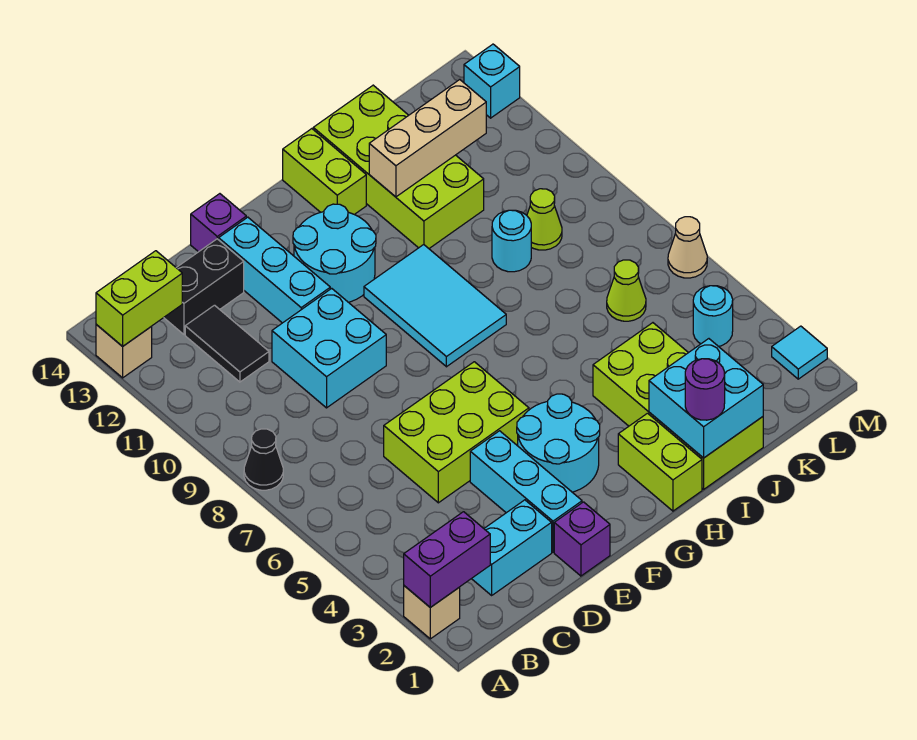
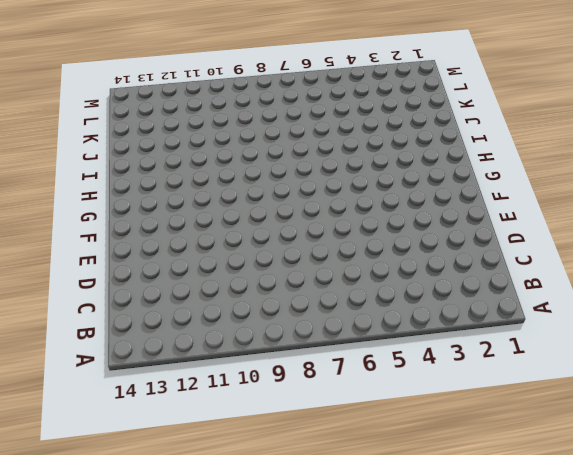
none -> tan 1x1 brick [404,586,460,639]
none -> black 1x1 cone [244,429,283,490]
none -> tan 1x1 brick [96,325,152,378]
none -> cyan 1x2 brick [472,500,552,595]

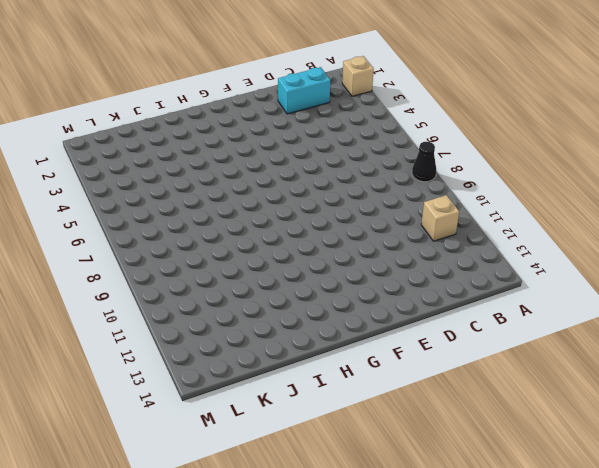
tan 1x1 brick [421,195,459,241] -> tan 1x1 brick moved to [96,325,152,378]
none -> black 1x2 tile [185,305,269,382]
none -> black 1x2 brick [164,239,244,334]
none -> lime 2x3 brick [384,362,529,503]
none -> cyan 2x2 brick [272,288,386,408]

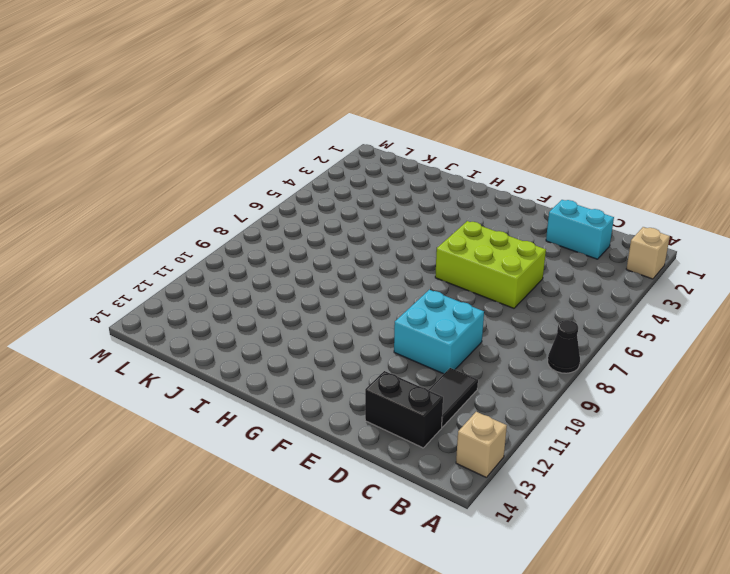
none -> purple 1x1 brick [554,502,610,576]
none -> cyan 1x3 brick [470,431,582,552]
none -> cyan 1x3 brick [219,217,330,323]
none -> purple 1x1 brick [191,194,246,252]

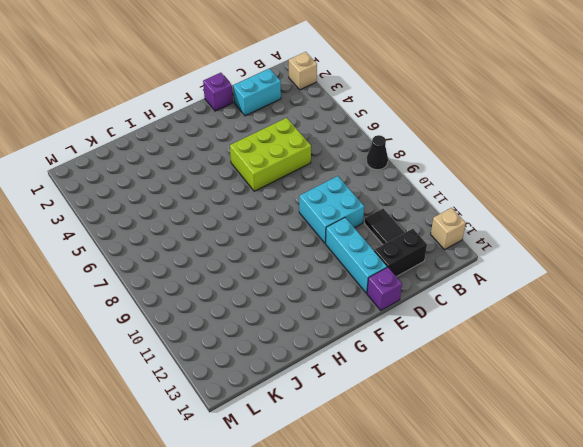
none -> cyan 1x3 brick [470,431,582,552]
none -> cyan 2x2 round brick [517,394,600,492]
none -> cyan 2x2 round brick [293,204,376,302]
none -> cyan 2x3 tile [364,245,506,367]

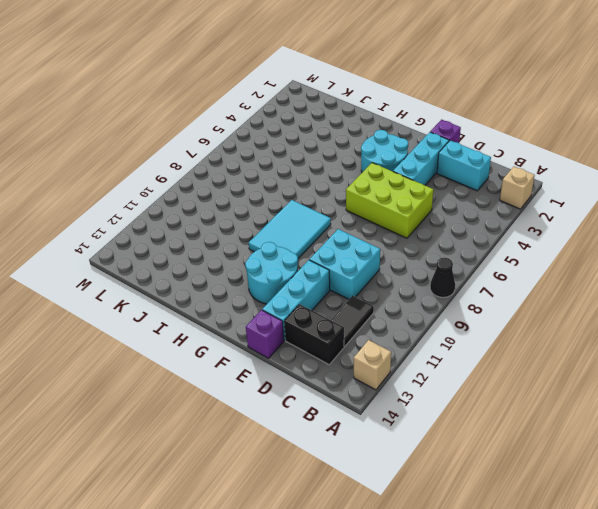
none -> lime 1x2 brick [618,413,702,511]
none -> lime 1x2 brick [283,129,366,214]
none -> lime 2x4 brick [593,323,763,489]
none -> lime 2x4 brick [313,85,484,248]

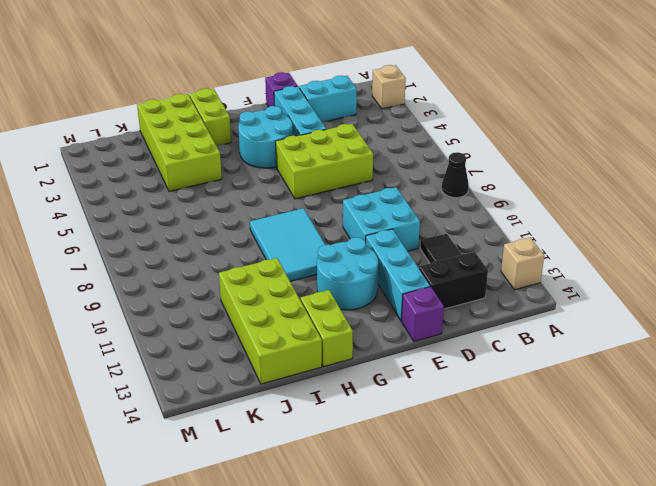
none -> cyan 1x1 round brick [492,210,531,272]
none -> lime 1x1 cone [607,260,646,321]
none -> lime 1x1 cone [527,189,562,250]
none -> cyan 1x1 round brick [693,286,733,346]

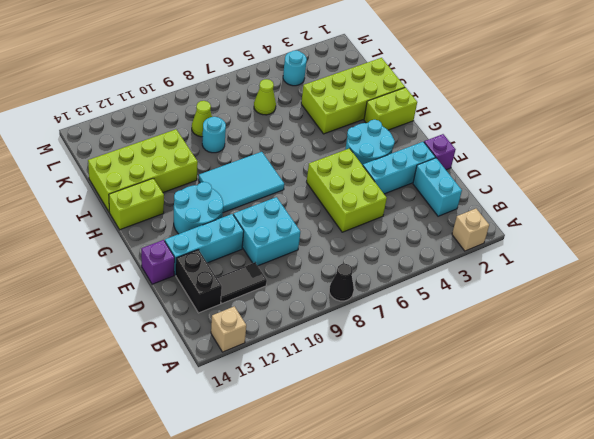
none -> cyan 1x1 tile [772,326,827,379]
none -> tan 1x1 cone [668,217,707,278]
none -> cyan 1x1 brick [464,44,520,118]
none -> purple 1x2 brick [404,512,490,607]

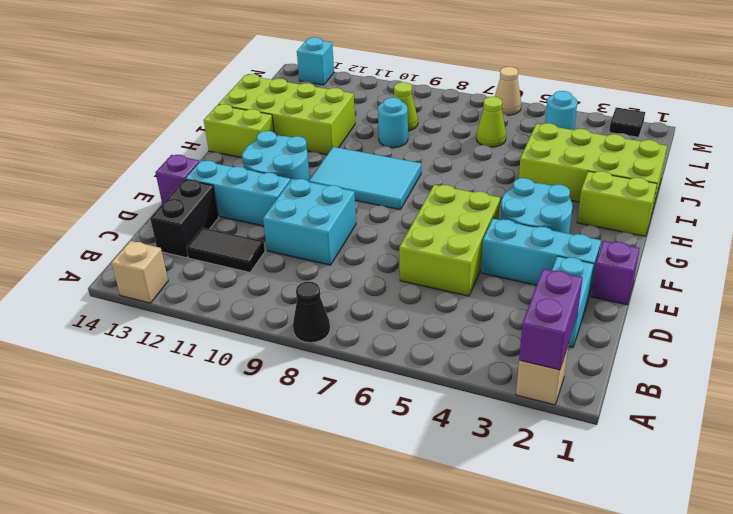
black 1x1 tile [609,107,645,137] -> cyan 1x1 tile [772,326,827,379]
none -> lime 1x2 brick [96,251,182,346]
none -> cyan 2x2 brick [649,339,763,458]
none -> tan 1x3 brick [369,80,486,197]
none -> purple 1x1 round brick [685,359,725,420]

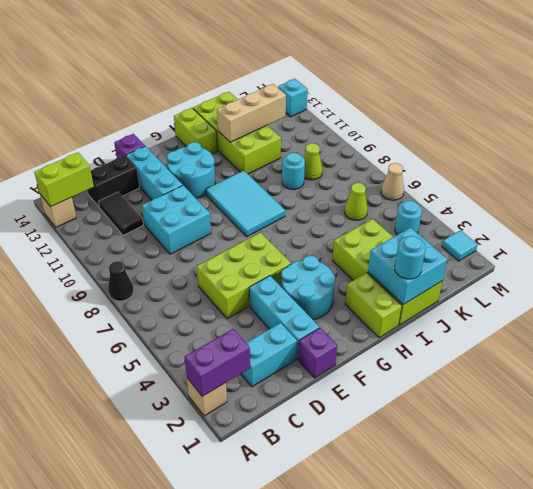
cyan 1x1 round brick [395,236,426,279] -> purple 1x1 round brick [685,359,725,420]

